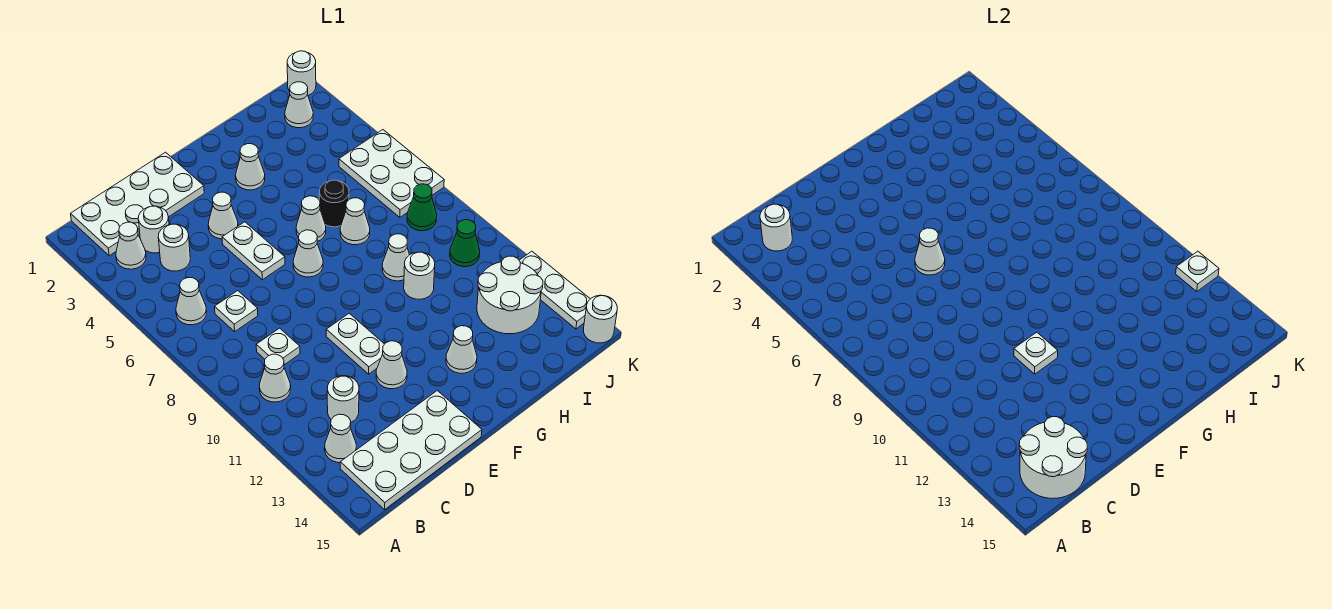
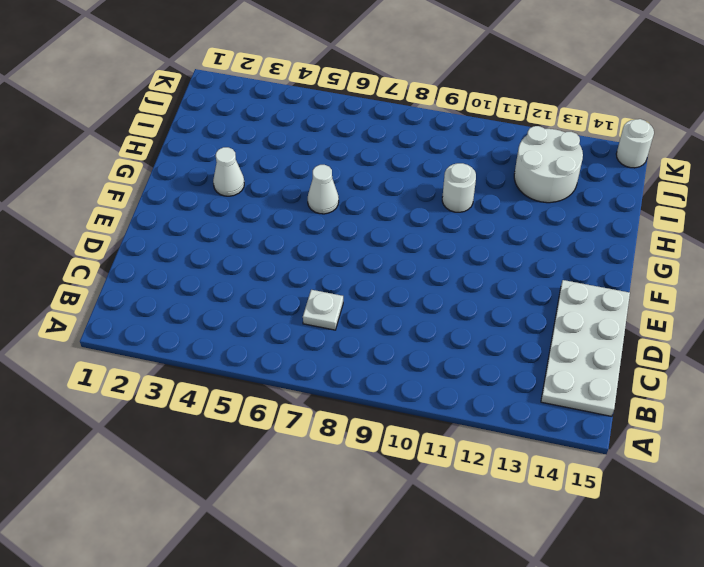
none -> white 2x4 plate [71,152,204,256]
none -> white 1x1 cone [116,222,146,269]
none -> white 1x1 cone [176,278,207,325]
none -> white 1x1 cone [259,354,291,402]

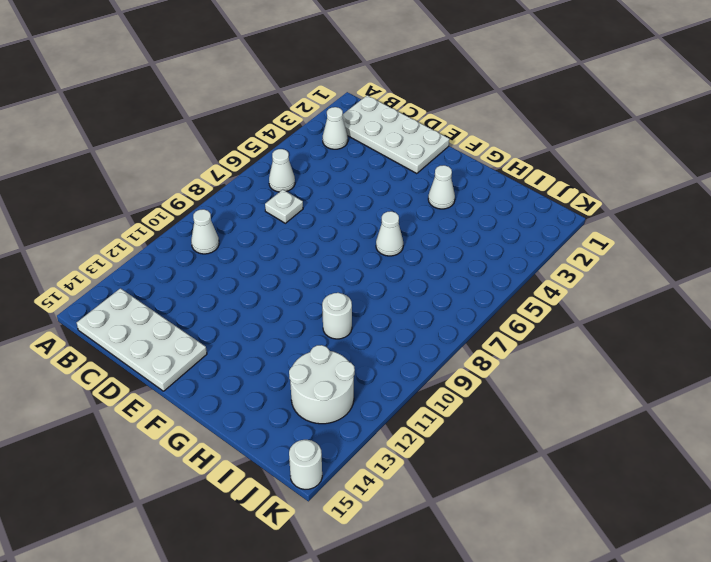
none -> white 1x1 cone [325,414,356,463]
none -> white 1x1 round brick [138,206,169,253]
none -> white 1x1 round brick [158,224,190,271]
none -> white 1x1 plate [256,328,300,365]

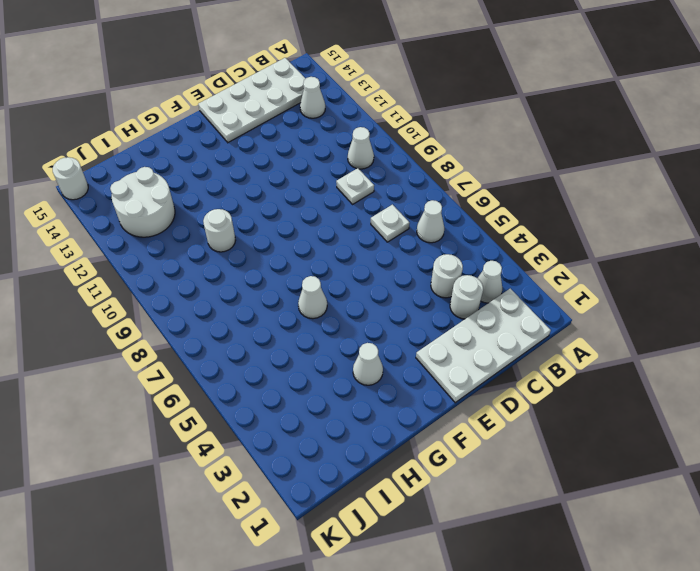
none -> white 1x1 round brick [327,376,359,422]
none -> white 1x1 cone [208,192,238,239]
none -> white 1x2 plate [222,222,285,280]
none -> white 1x2 plate [326,313,384,374]

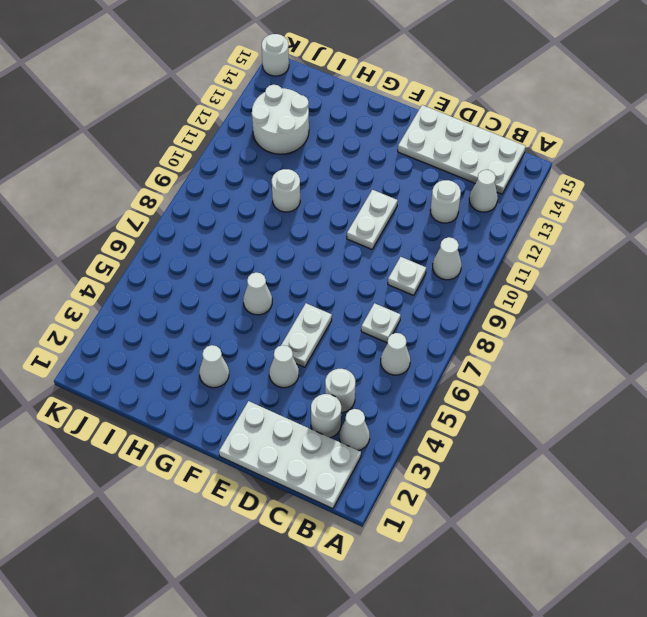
none -> white 1x1 cone [376,341,407,389]
none -> white 1x1 cone [293,230,323,277]
none -> white 1x1 cone [446,326,477,373]
none -> black 1x1 round brick [319,180,349,227]

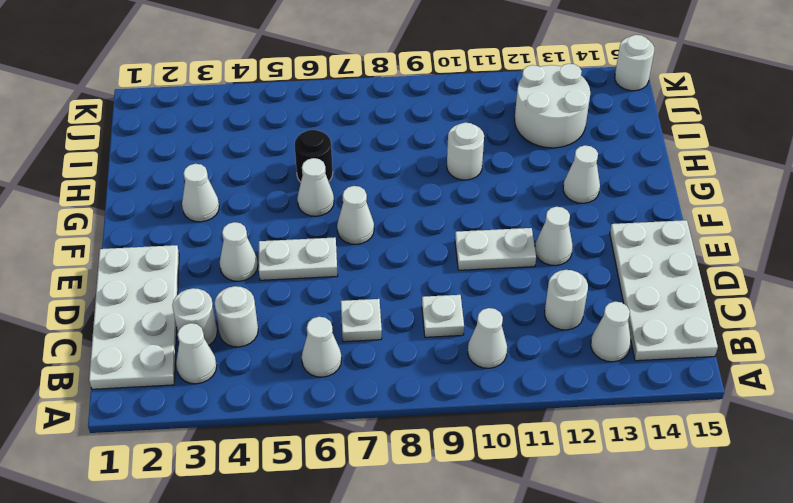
none -> white 1x1 cone [340,198,370,245]
none -> white 1x1 cone [382,234,409,281]
none -> white 1x1 cone [285,82,313,128]
none -> white 2x3 plate [339,130,444,217]

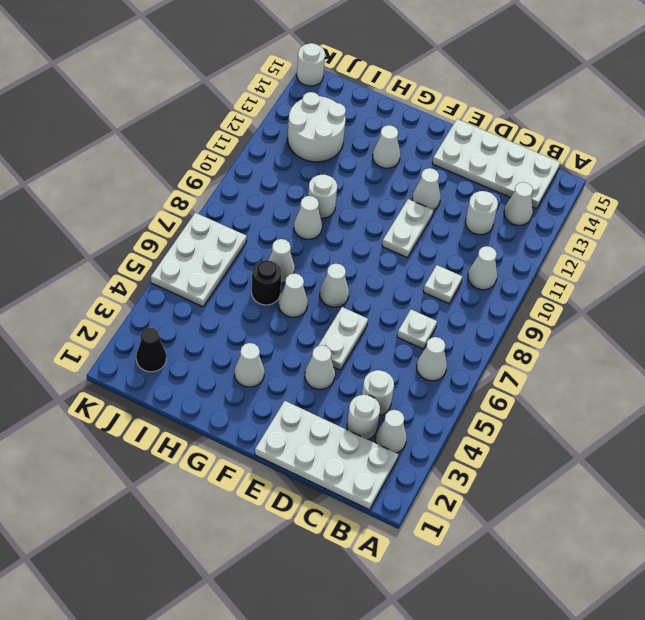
black 1x1 cone [136,328,166,372] -> white 1x1 cone [285,82,313,128]
none -> green 1x1 cone [407,184,437,231]
none -> green 1x1 cone [450,220,480,267]
none -> white 1x1 round brick [287,51,316,95]
none -> white 1x3 plate [519,251,590,329]

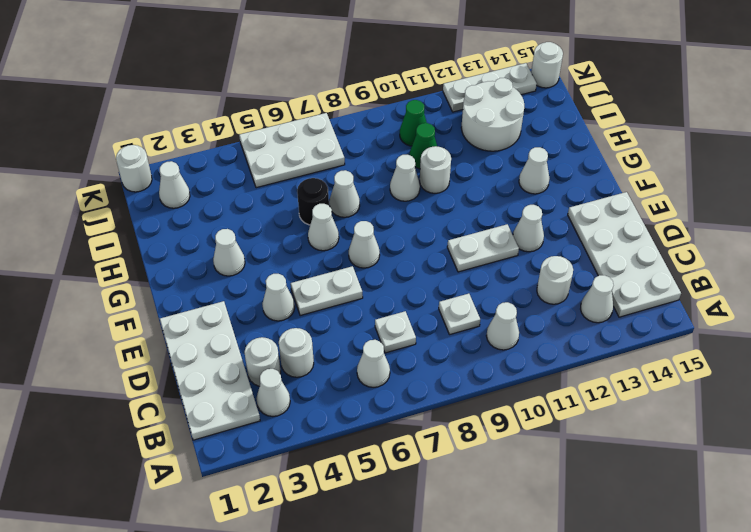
green 1x1 cone [410,123,437,169] -> green 1x1 cone moved to [407,184,437,231]
none -> white 1x1 round brick [760,204,792,251]
none -> white 2x2 round brick [1019,417,1087,499]
none -> white 1x1 cone [915,228,945,275]
none -> white 1x1 plate [1014,332,1058,374]

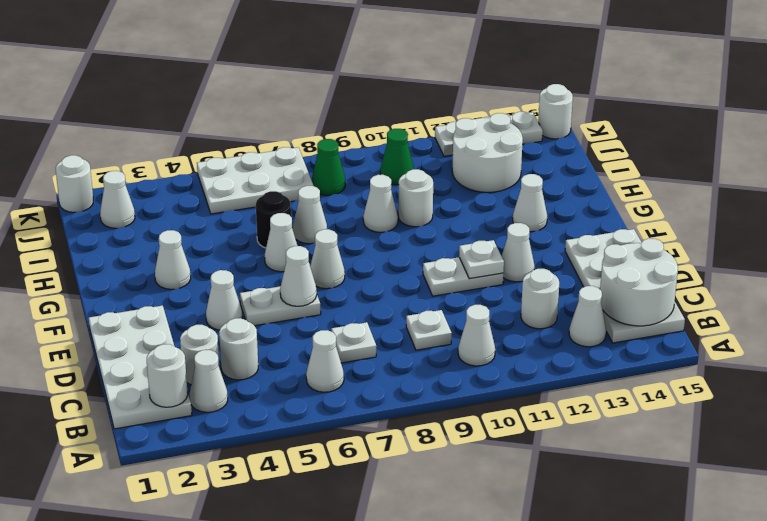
none -> white 1x1 plate [1176,251,1219,292]

